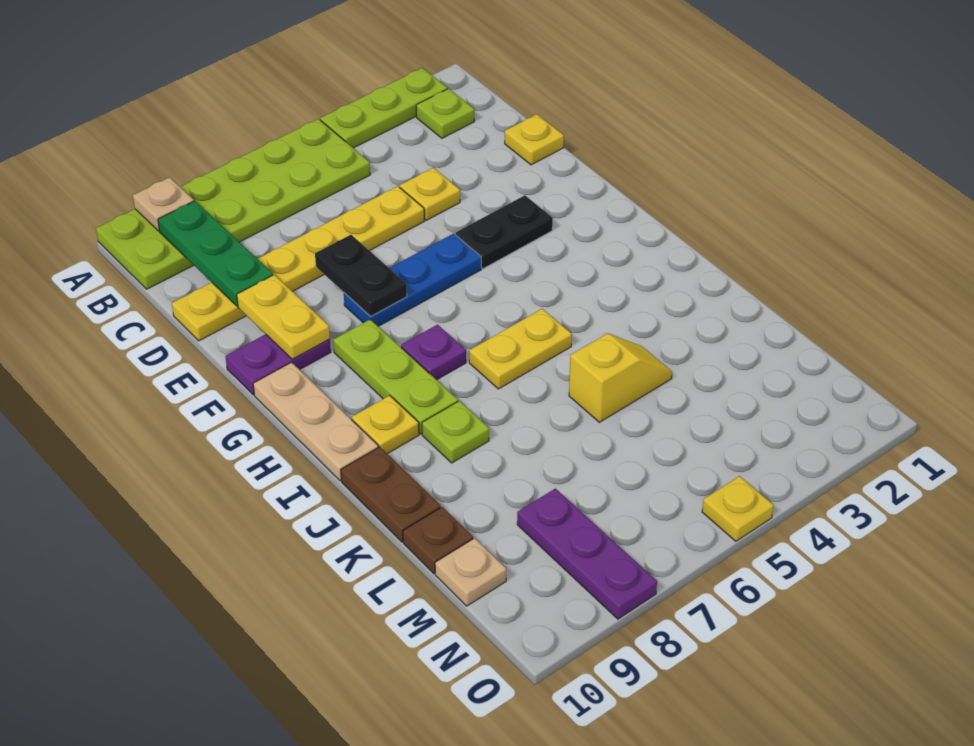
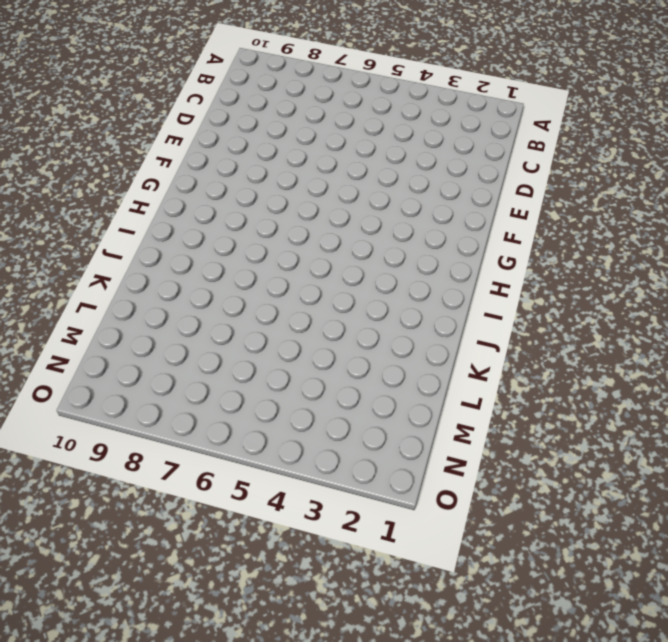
none -> lime 1x3 plate [320,68,447,148]
none -> lime 2x6 plate [96,119,370,289]
none -> lime 1x1 plate [416,89,474,138]

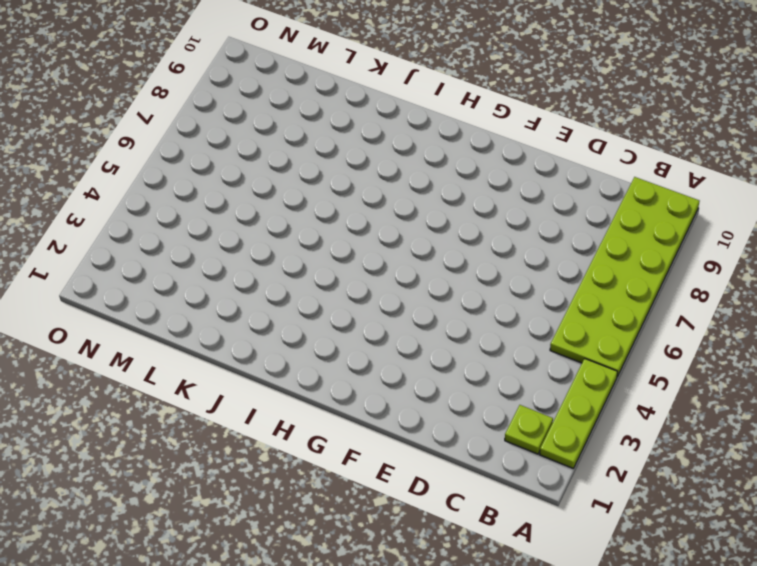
none -> yellow 1x1 plate [505,114,564,165]
none -> yellow 1x1 plate [400,168,460,220]
none -> yellow 1x6 plate [172,186,424,341]

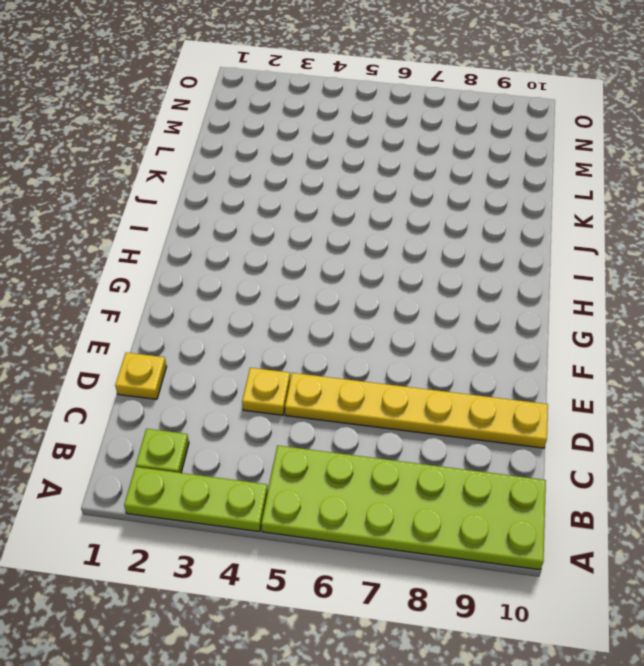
none -> black 1x2 plate [455,195,553,269]
none -> blue 1x3 plate [344,234,481,326]
none -> purple 1x2 plate [225,334,331,395]

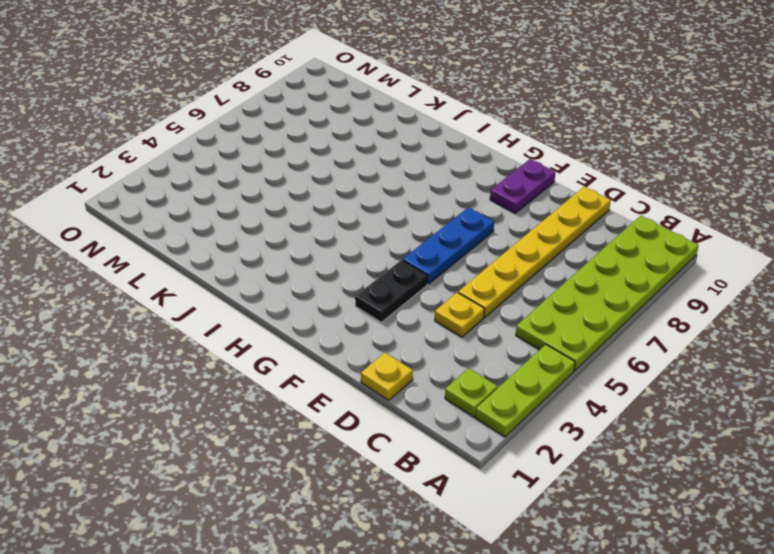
none -> lime 1x3 plate [333,320,458,434]
none -> tan 1x3 plate [253,362,378,481]
none -> purple 1x1 plate [401,325,466,380]

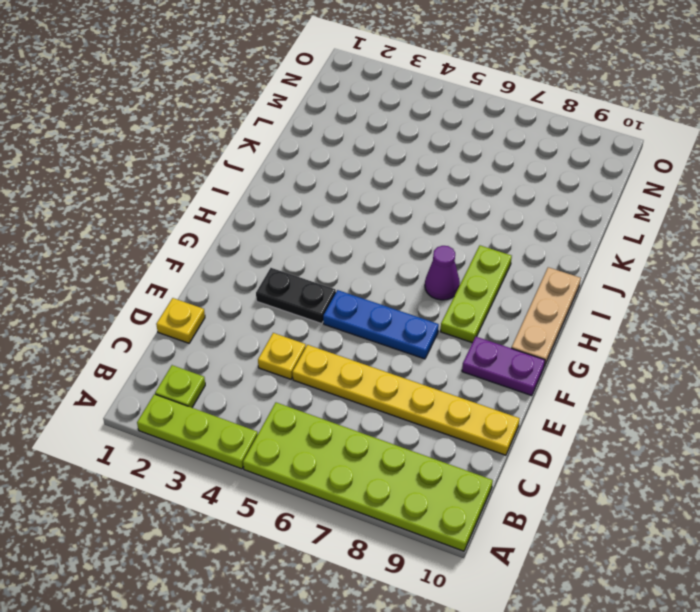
purple 1x1 cone [425,246,460,300] -> purple 1x1 plate [401,325,466,380]
none -> yellow 1x2 plate [469,309,572,389]
none -> yellow 1x1 plate [352,395,419,454]
none -> lime 1x1 plate [422,401,489,463]

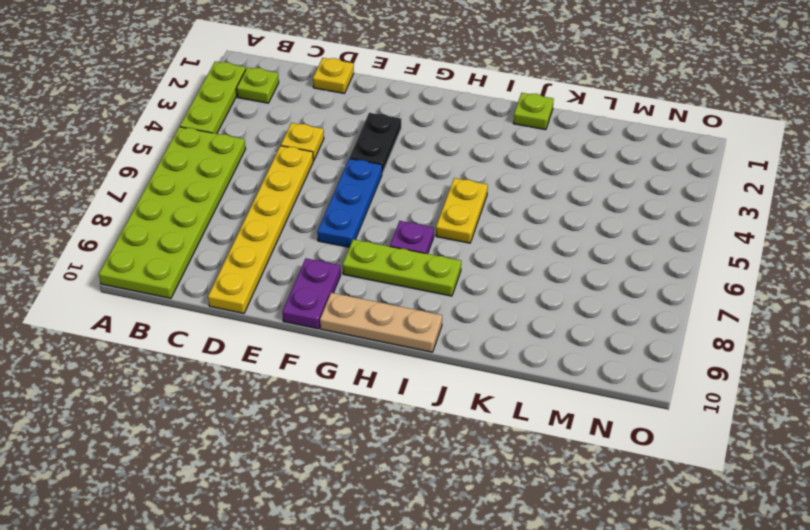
lime 1x1 plate [514,93,554,130] -> lime 1x1 plate moved to [422,401,489,463]
none -> yellow 1x1 plate [352,395,419,454]
none -> brown 1x2 plate [341,447,441,542]
none -> yellow 1x2 slope [569,334,672,422]

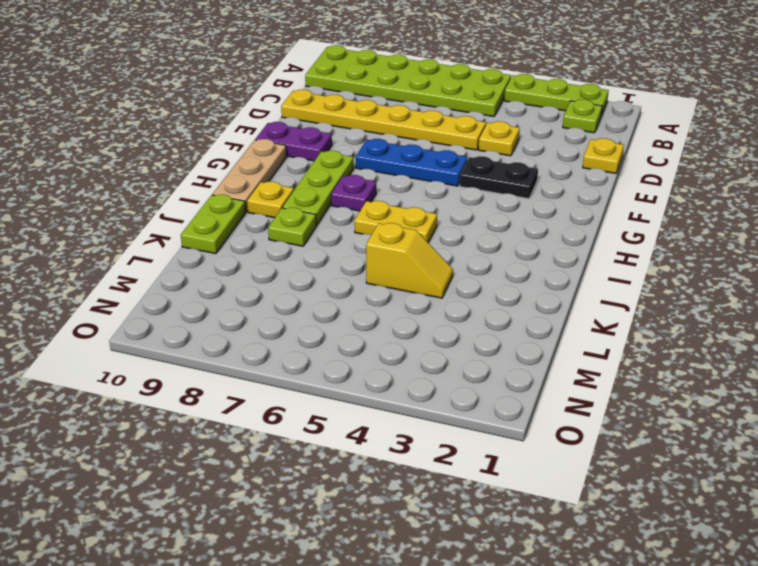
lime 1x2 plate [181,195,246,254] -> brown 1x2 plate [341,447,441,542]
none -> brown 1x1 plate [403,507,473,574]
none -> purple 1x3 plate [517,488,657,619]
none -> tan 1x1 plate [435,538,506,606]

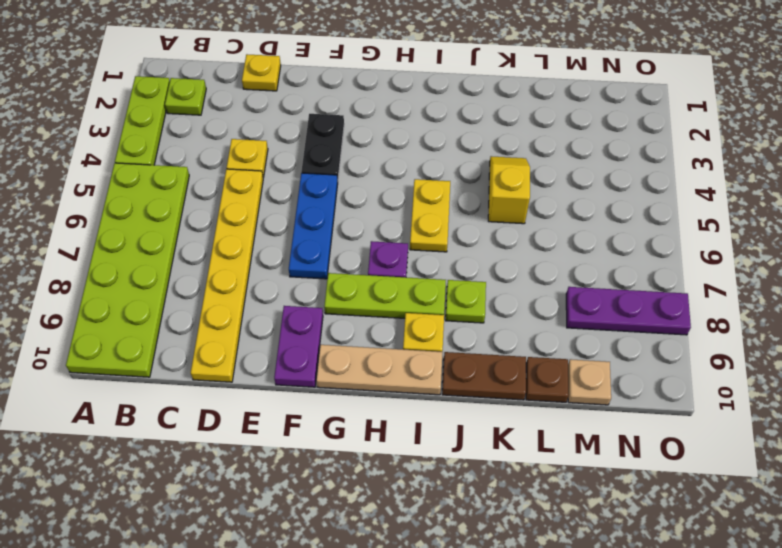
none -> yellow 1x1 plate [702,476,774,541]
none -> tan 1x1 plate [133,177,194,231]
none -> green 1x3 plate [158,201,273,306]

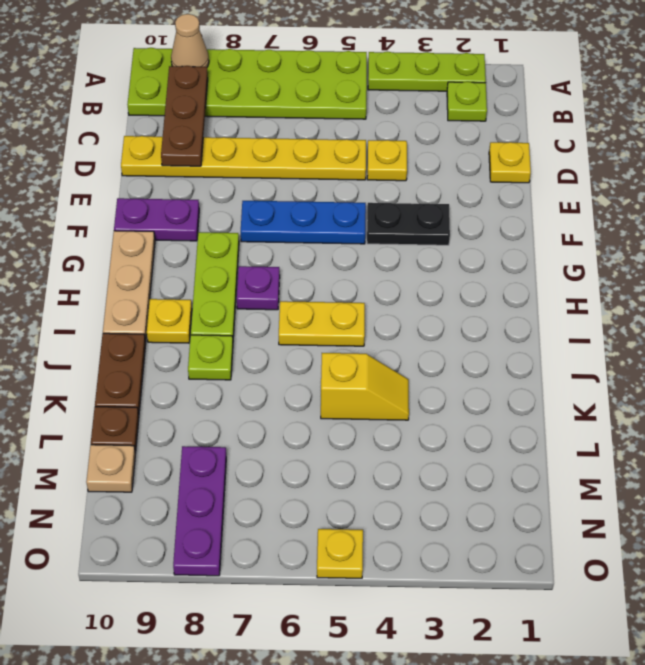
tan 1x1 cone [171,14,209,67] -> tan 1x1 plate [133,177,194,231]
brown 1x3 plate [161,66,208,166] -> green 1x3 plate [158,201,273,306]
none -> black 1x2 plate [315,235,407,316]
none -> yellow 1x2 plate [237,275,330,359]

